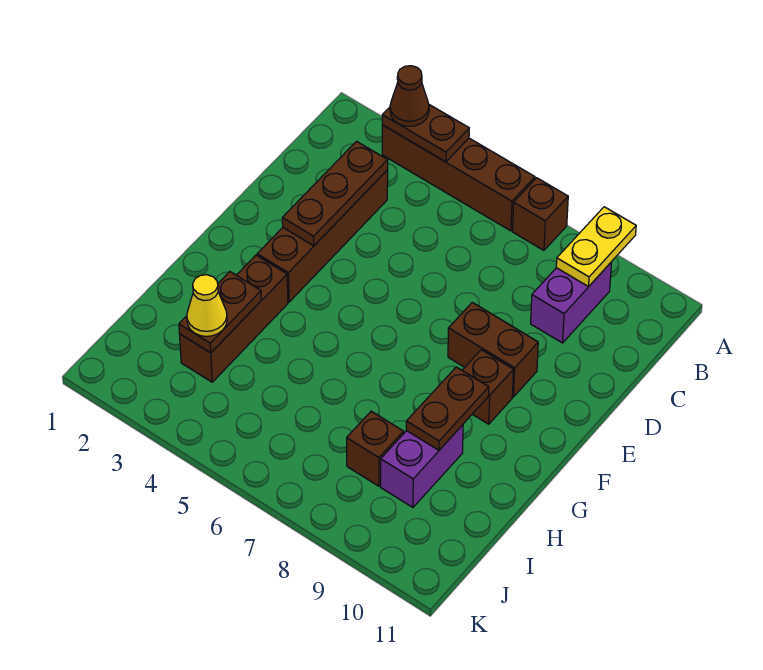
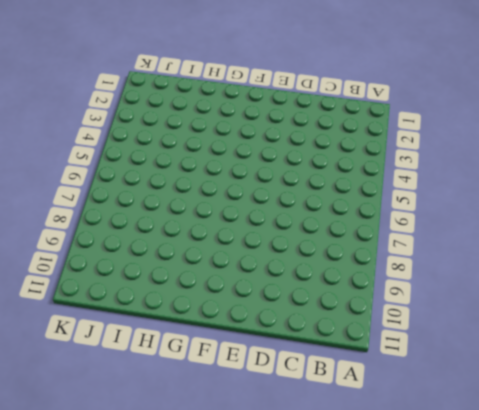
none -> brown 1x4 brick [382,125,535,231]
none -> brown 1x1 brick [513,178,568,250]
none -> purple 1x2 brick [531,262,612,343]

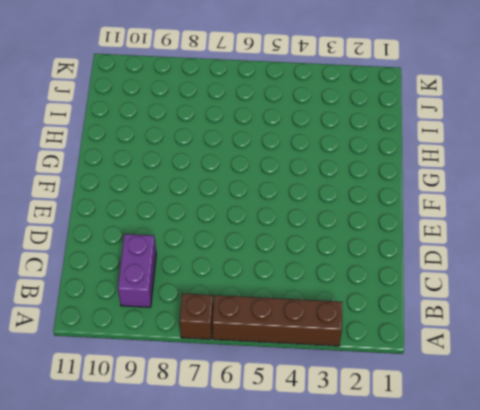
none -> brown 1x4 brick [257,170,388,302]
none -> brown 1x2 brick [448,302,538,397]
none -> brown 1x1 brick [462,350,513,424]

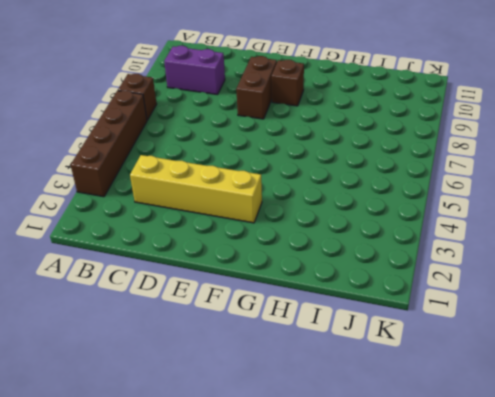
yellow 1x4 brick [130,155,262,223] -> brown 1x4 brick [257,170,388,302]
none -> brown 1x3 brick [180,255,288,382]
none -> purple 1x2 brick [381,425,463,507]
none -> brown 1x1 brick [347,411,404,486]

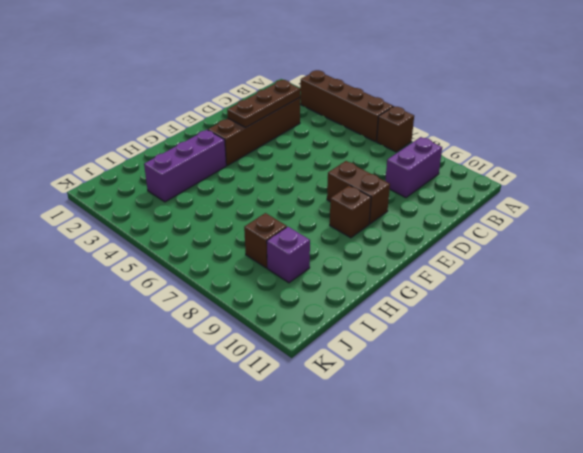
purple 1x3 brick [144,130,226,202] -> brown 1x3 brick [180,255,288,382]
purple 1x1 brick [267,227,310,283] -> purple 1x2 brick [381,425,463,507]
none -> brown 1x2 plate [382,105,469,162]
none -> yellow 1x2 plate [556,207,636,287]
none -> brown 1x2 plate [406,367,489,450]

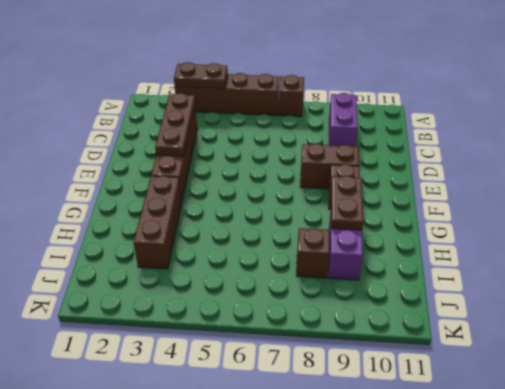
none -> yellow 1x2 plate [556,207,636,287]
none -> brown 1x2 plate [179,272,261,353]
none -> brown 1x1 cone [390,66,429,126]

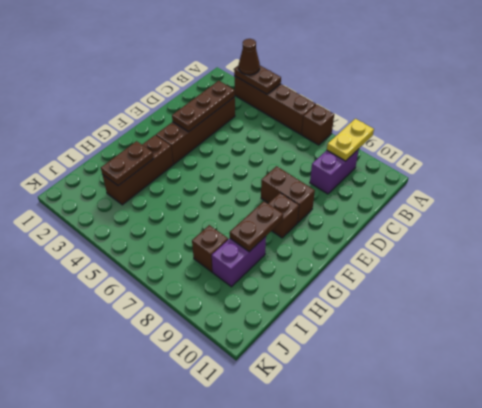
none -> yellow 1x1 cone [187,275,227,336]

